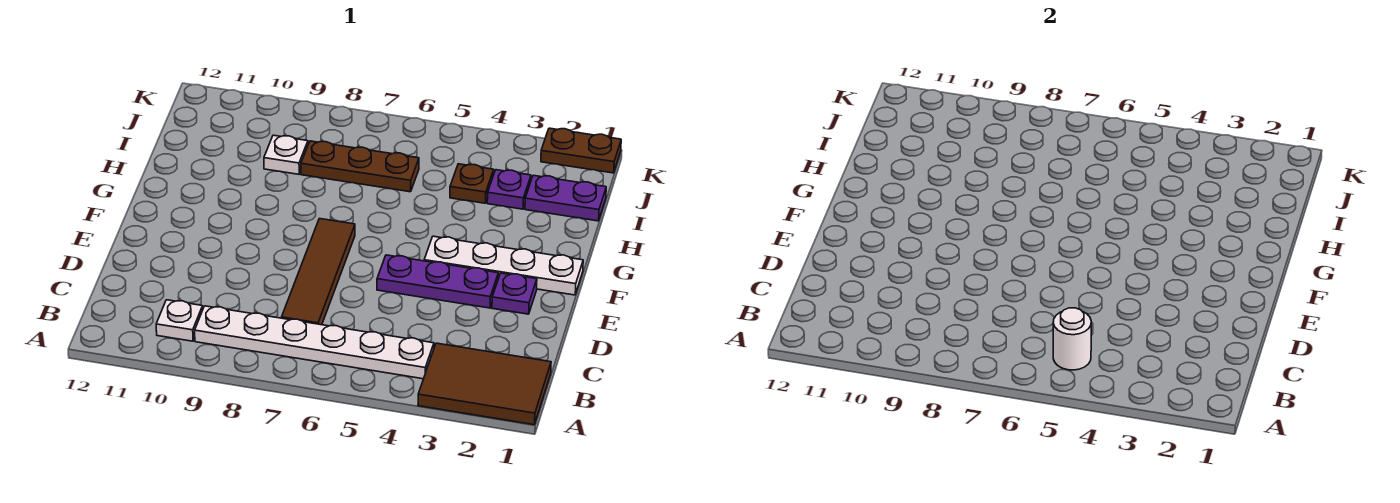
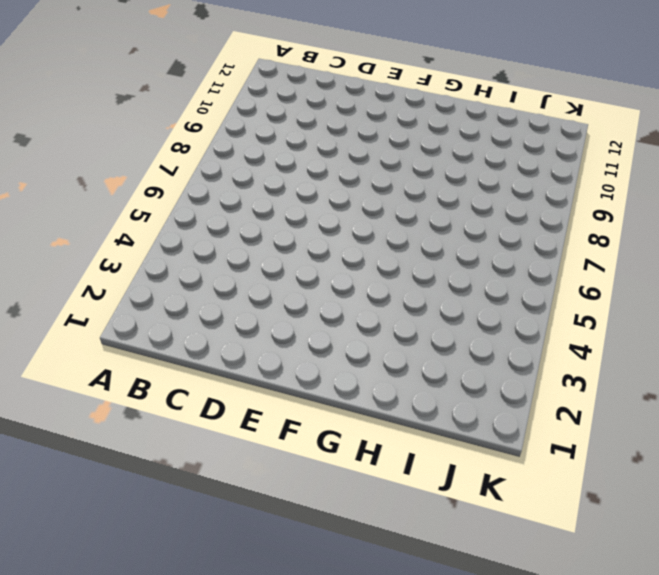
none -> brown 2x3 tile [418,343,551,425]
none -> white 1x6 plate [195,306,434,379]
none -> white 1x1 plate [156,300,203,341]

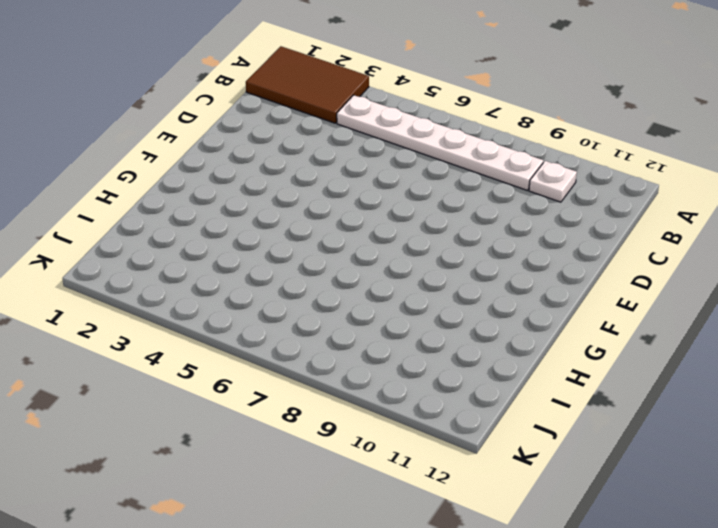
none -> brown 1x4 tile [282,219,355,325]
none -> purple 1x1 plate [492,273,537,314]
none -> purple 1x3 plate [377,255,498,308]

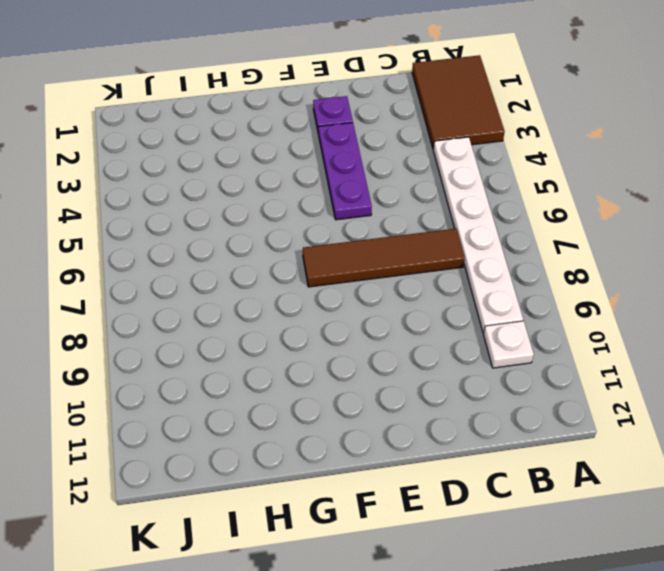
none -> white 1x4 plate [424,236,583,295]
none -> purple 1x2 plate [525,175,606,221]
none -> purple 1x1 plate [487,170,531,209]

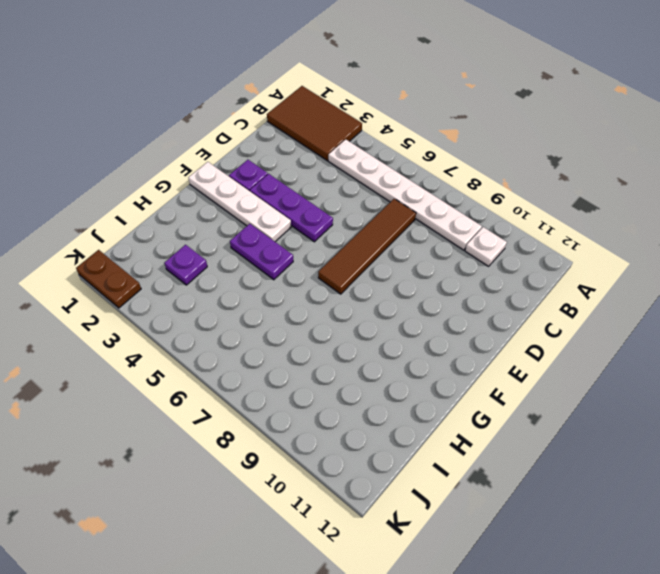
purple 1x2 plate [230,224,293,280] -> purple 1x2 plate moved to [525,175,606,221]
none -> brown 1x1 plate [450,164,494,203]
none -> brown 1x3 plate [301,141,419,192]
none -> white 1x1 plate [264,135,308,174]

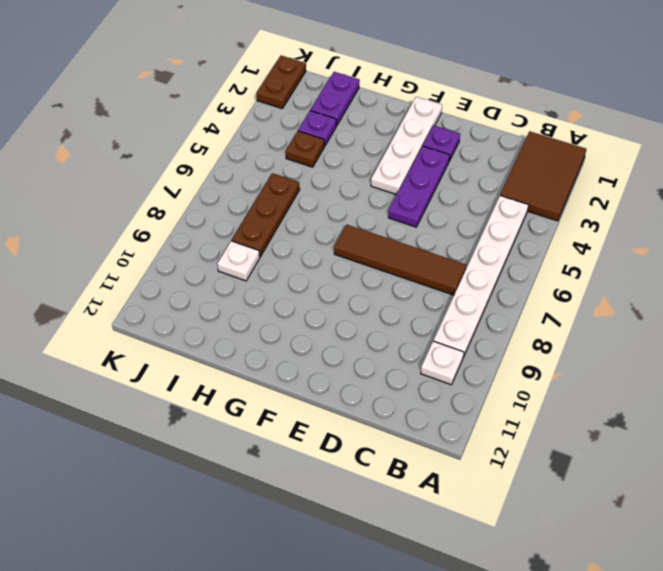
none -> white 1x1 round brick [1053,308,1091,370]

